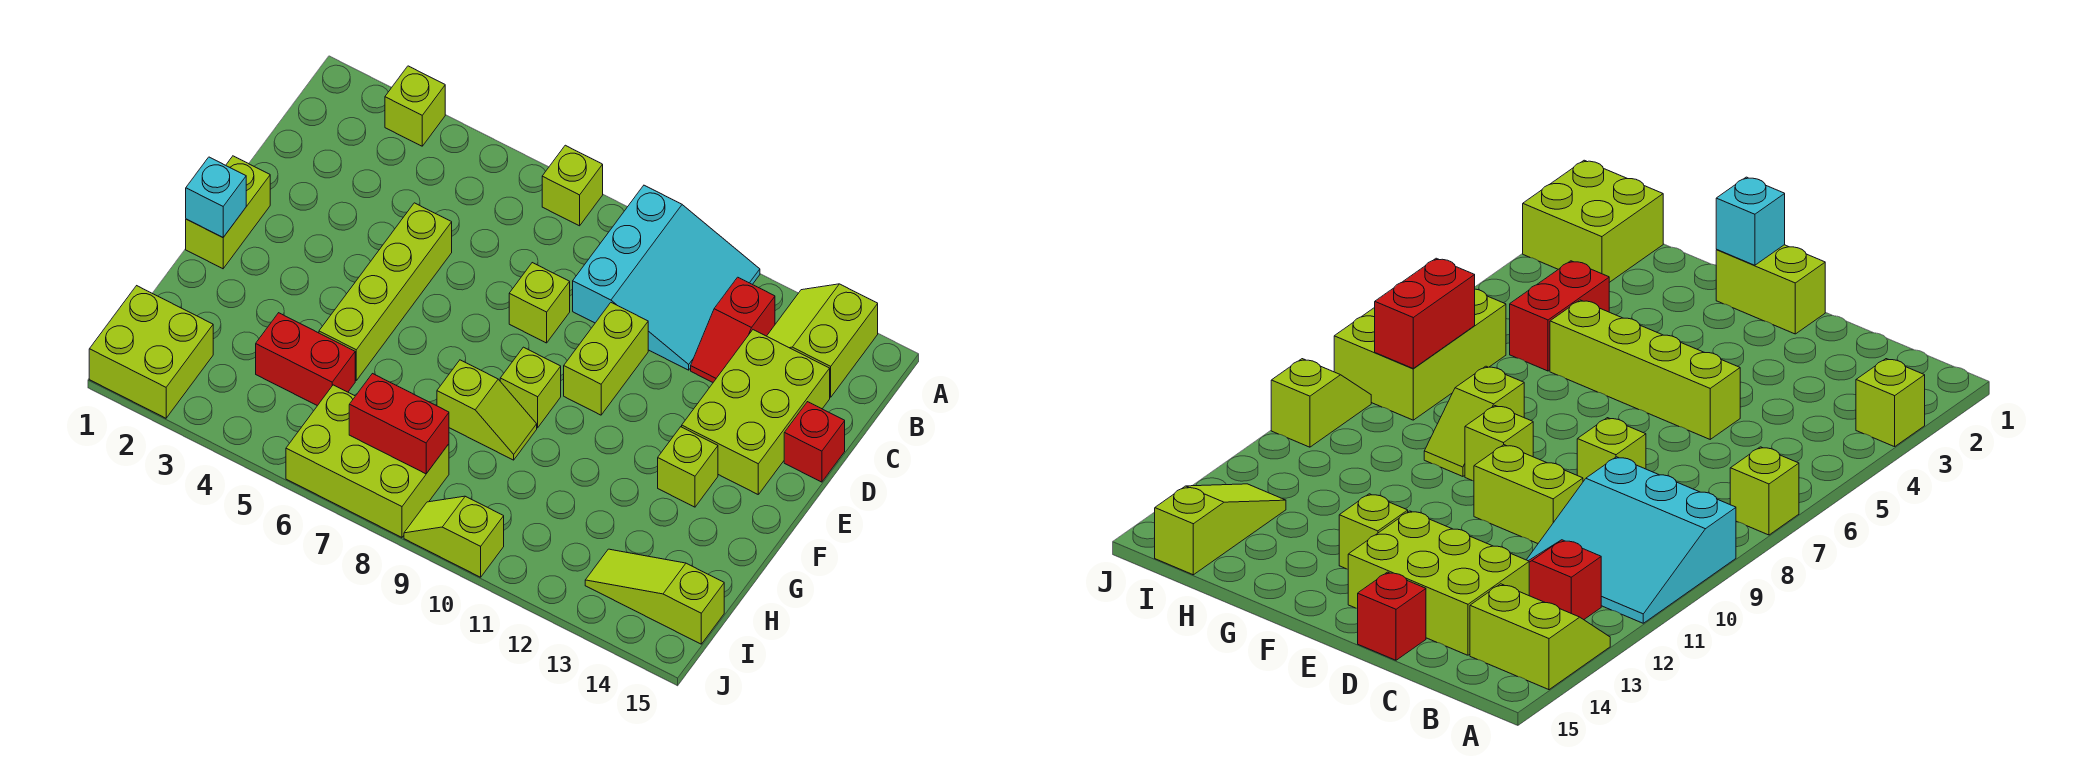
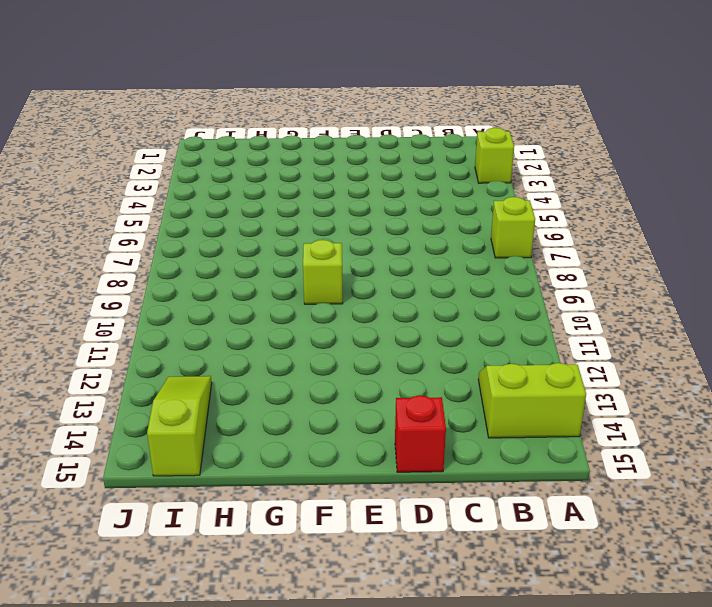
none -> cyan 3x3 slope [573,185,760,370]
none -> red 1x2 slope [691,277,775,382]
none -> lime 2x3 brick [682,330,830,494]

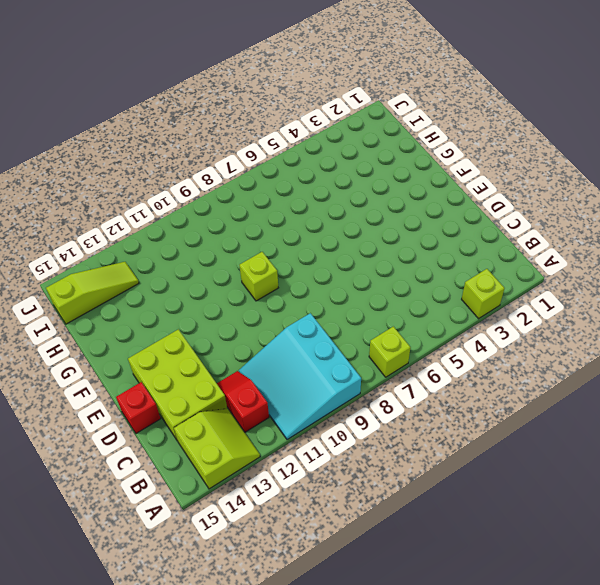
none -> lime 1x4 brick [319,203,452,380]
none -> lime 1x1 brick [509,263,570,343]
none -> lime 1x2 brick [564,303,648,415]

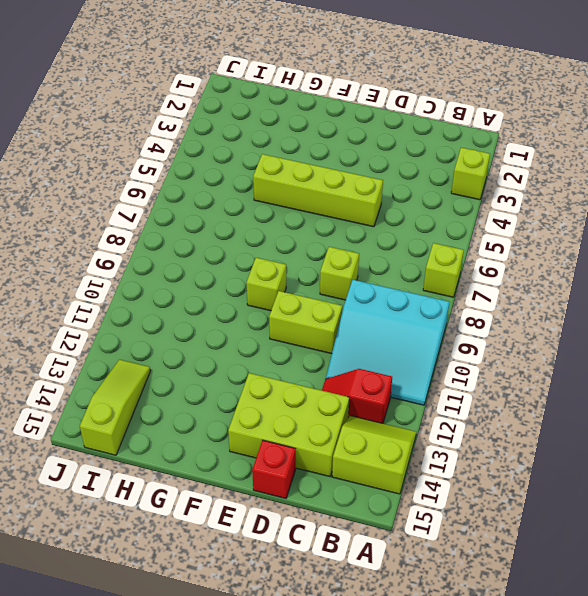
none -> lime 1x2 brick [186,156,270,269]
none -> lime 1x1 brick [658,427,718,507]
none -> lime 1x2 slope [437,360,537,460]

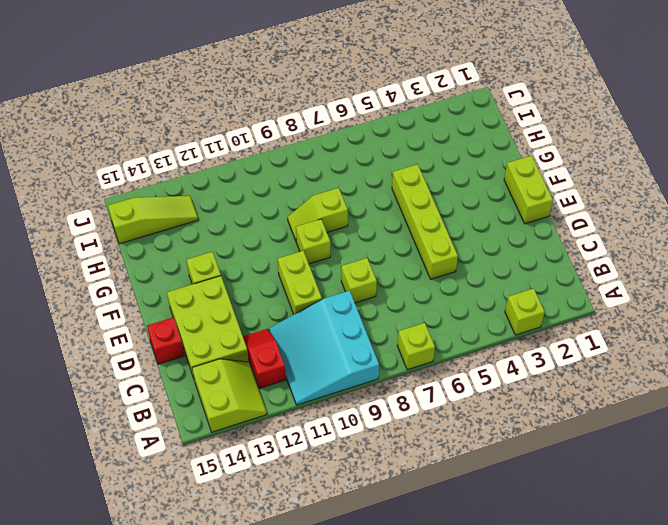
none -> red 1x2 brick [256,313,355,406]
none -> lime 2x2 brick [89,286,213,418]
none -> lime 2x3 brick [286,385,449,537]

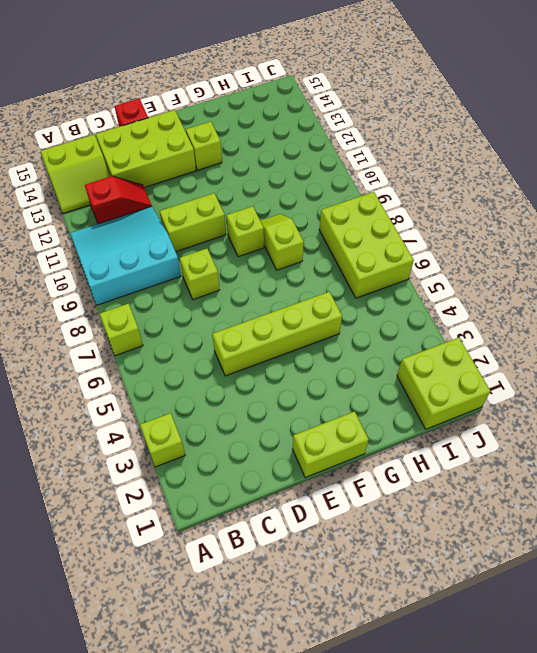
none -> red 1x2 brick [256,313,355,406]
none -> lime 1x3 slope [585,549,724,644]
none -> lime 1x2 slope [404,496,504,577]

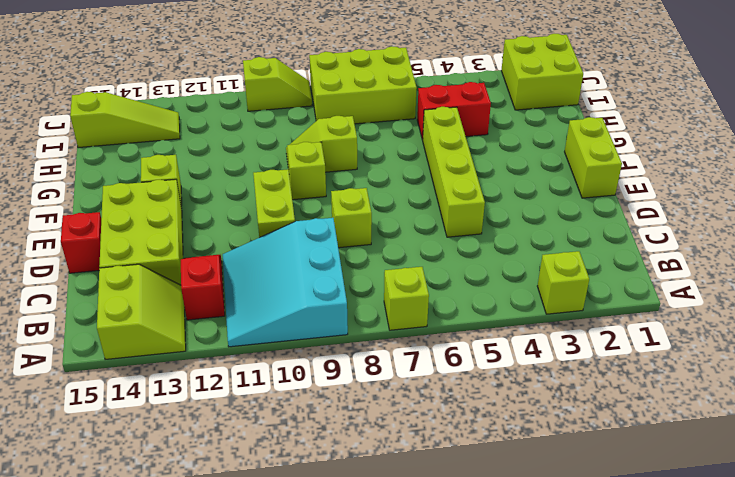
none -> cyan 1x1 brick [186,157,246,237]
none -> red 1x2 brick [349,374,449,474]

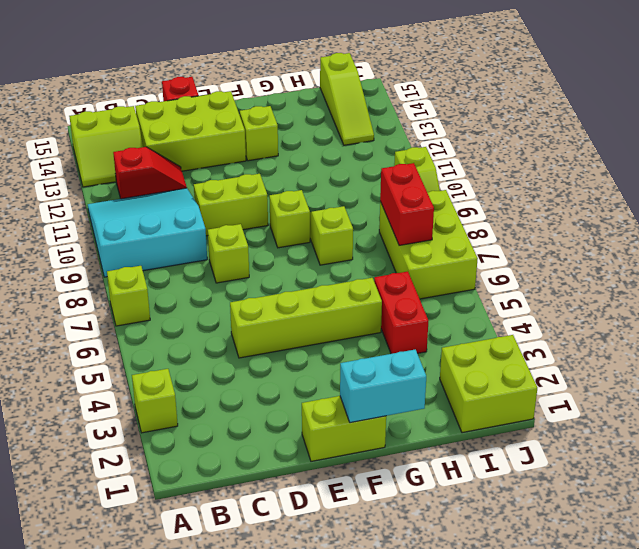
cyan 1x2 brick [340,349,426,423] -> cyan 1x1 brick [186,157,246,237]

